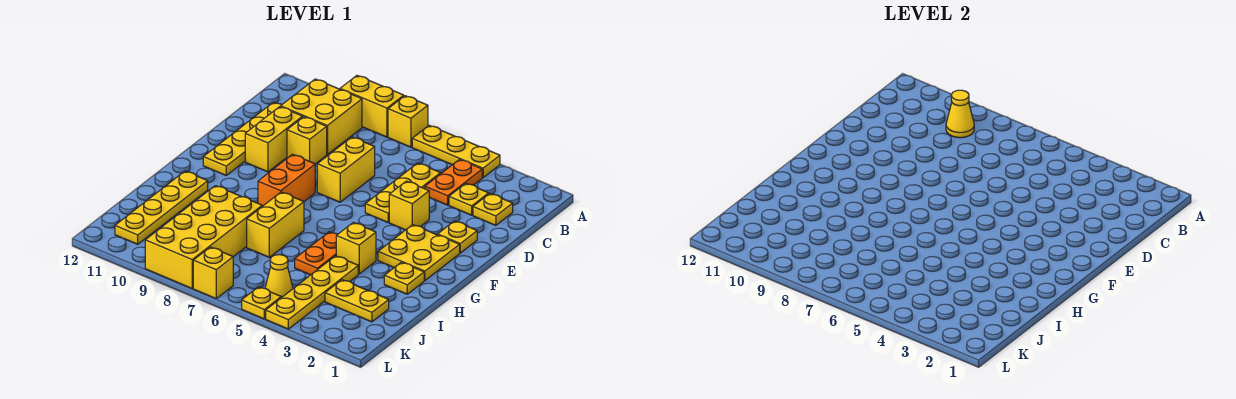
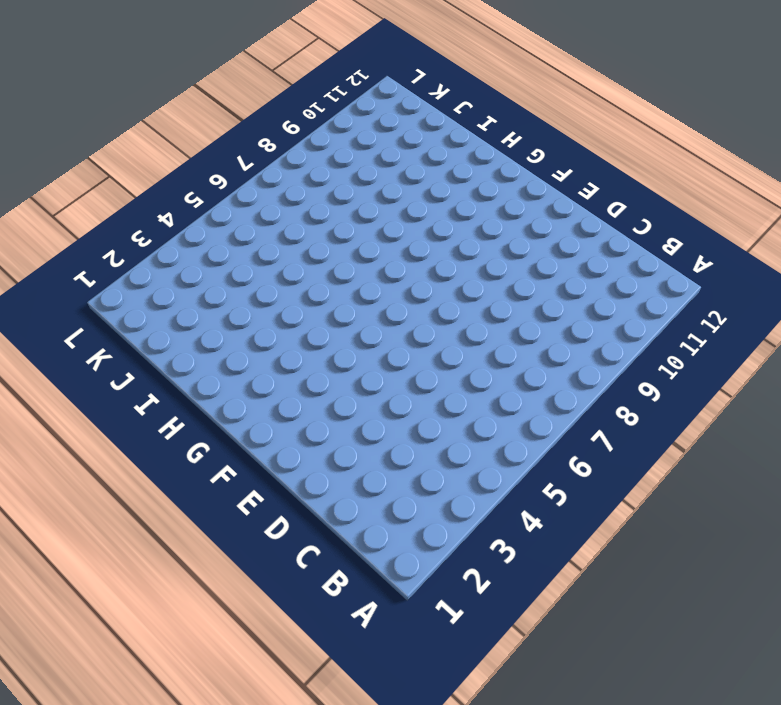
none -> yellow 1x3 plate [412,126,500,178]
none -> yellow 1x1 brick [388,96,428,147]
none -> yellow 1x2 brick [340,76,404,137]

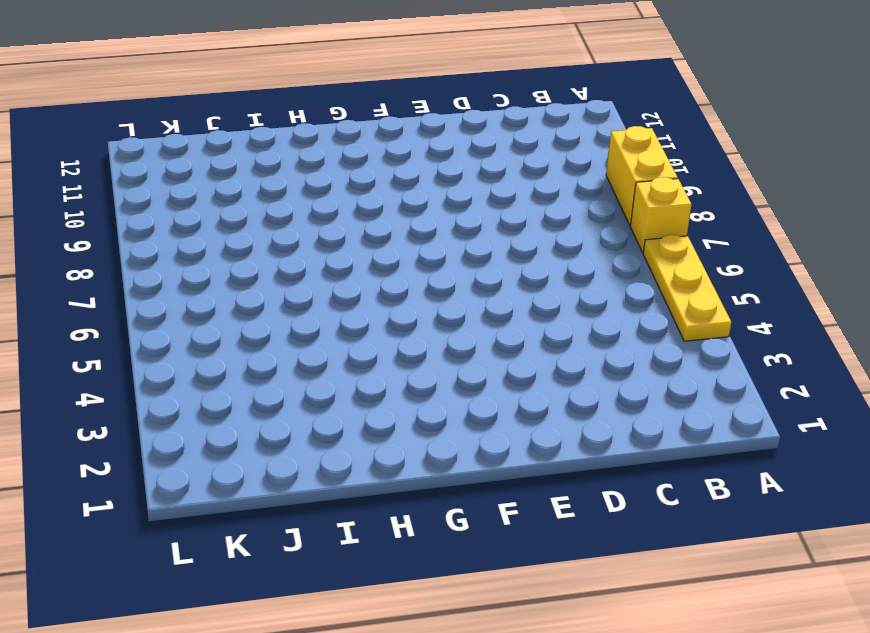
none -> orange 1x2 plate [425,160,482,205]
none -> yellow 2x2 brick [281,79,362,155]
none -> yellow 1x1 plate [473,194,513,225]

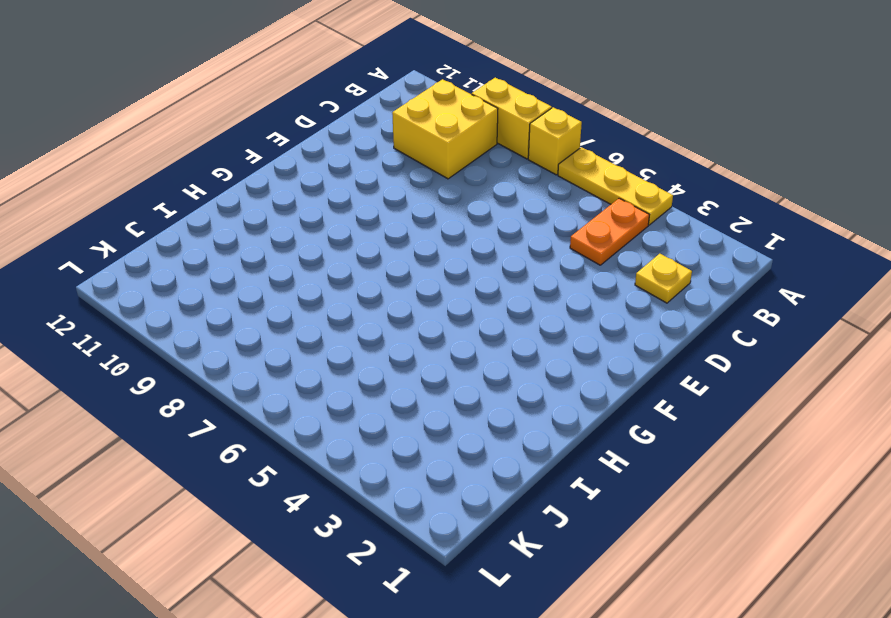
none -> yellow 1x1 plate [449,183,489,215]
none -> yellow 1x3 plate [365,163,441,222]
none -> yellow 1x4 plate [203,102,282,175]

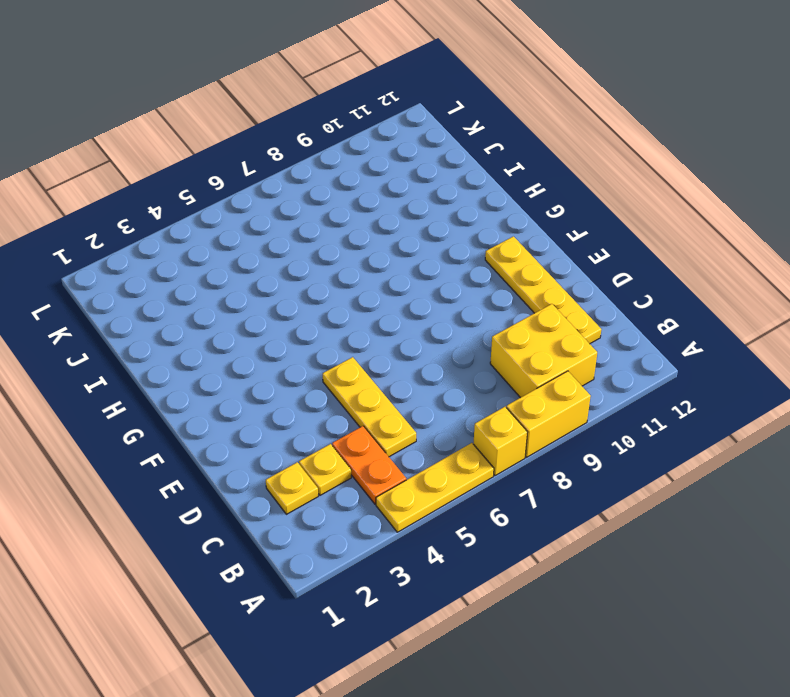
none -> yellow 1x2 brick [317,137,375,202]
none -> yellow 1x1 brick [287,117,327,164]
none -> yellow 1x2 brick [245,107,303,172]

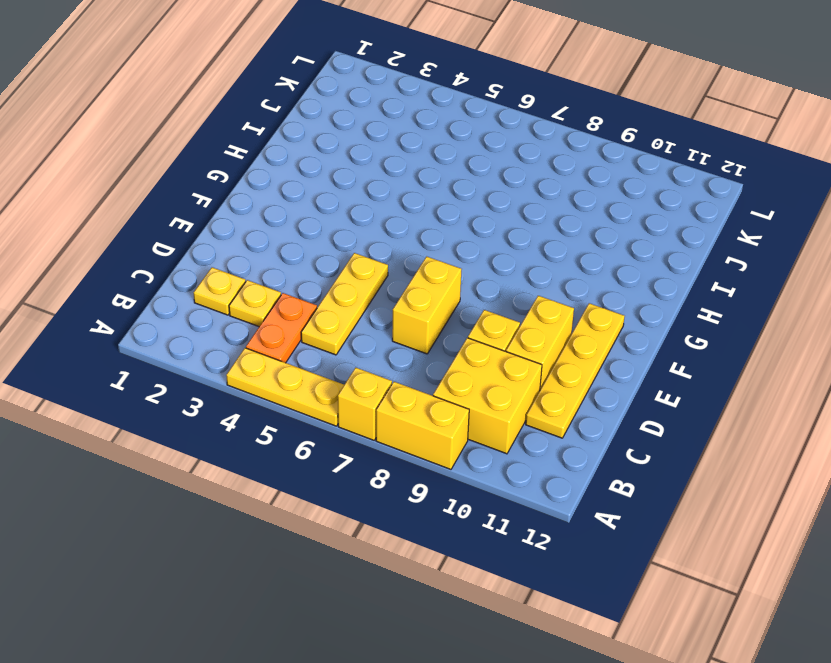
none -> yellow 1x1 plate [438,221,477,253]
none -> yellow 1x1 brick [389,181,429,230]
none -> yellow 2x2 plate [378,225,460,280]

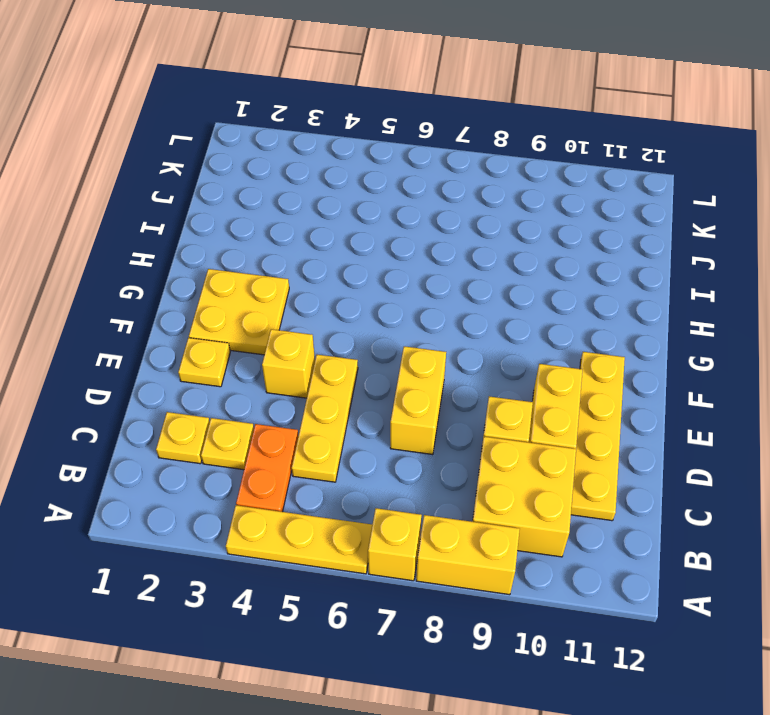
none -> orange 1x2 brick [258,154,315,206]
none -> yellow 1x1 plate [384,262,424,294]
none -> yellow 1x1 brick [336,222,376,274]

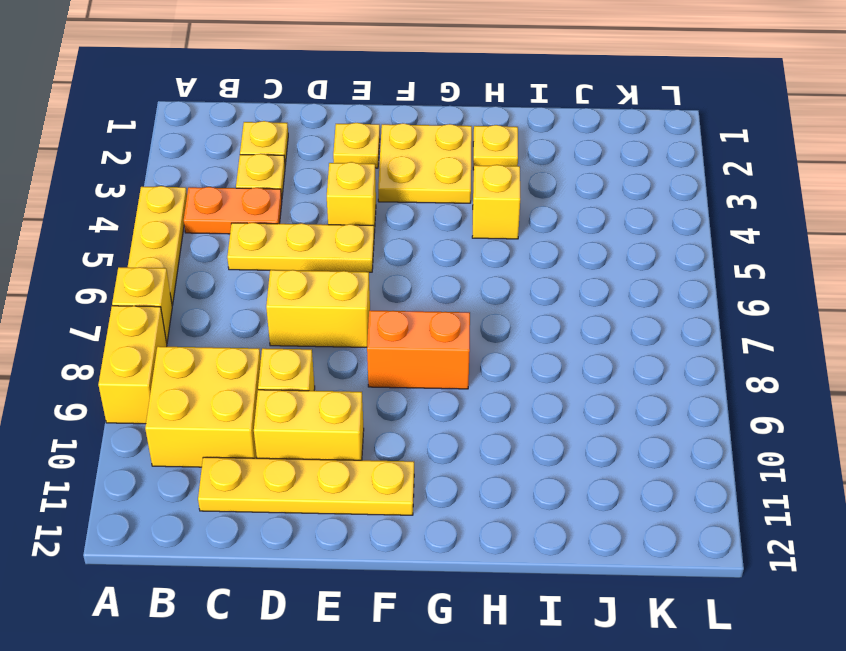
none -> orange 1x2 plate [295,232,338,275]
none -> yellow 1x2 brick [247,192,304,257]
none -> yellow 1x4 plate [115,171,208,244]

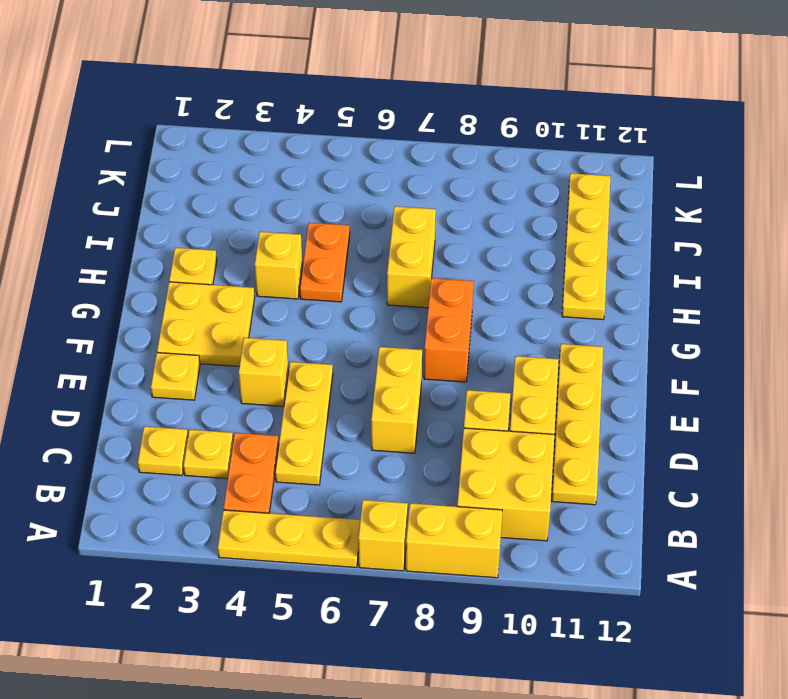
none -> yellow 1x4 plate [266,256,358,329]
none -> yellow 2x4 brick [145,186,262,288]
none -> yellow 1x2 plate [325,280,389,322]

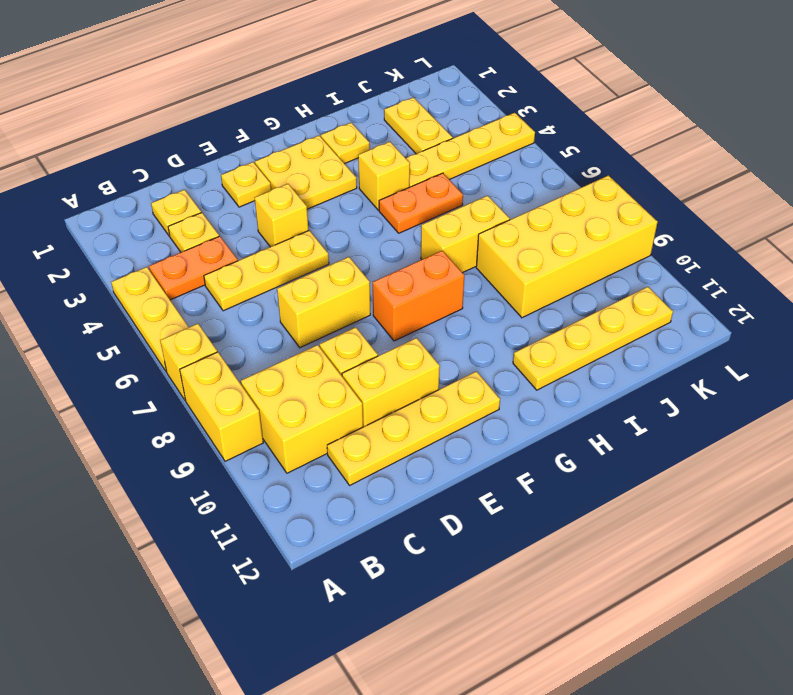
none -> yellow 1x1 cone [265,255,293,298]
none -> yellow 1x1 plate [242,287,281,319]
none -> yellow 1x1 brick [193,247,233,299]

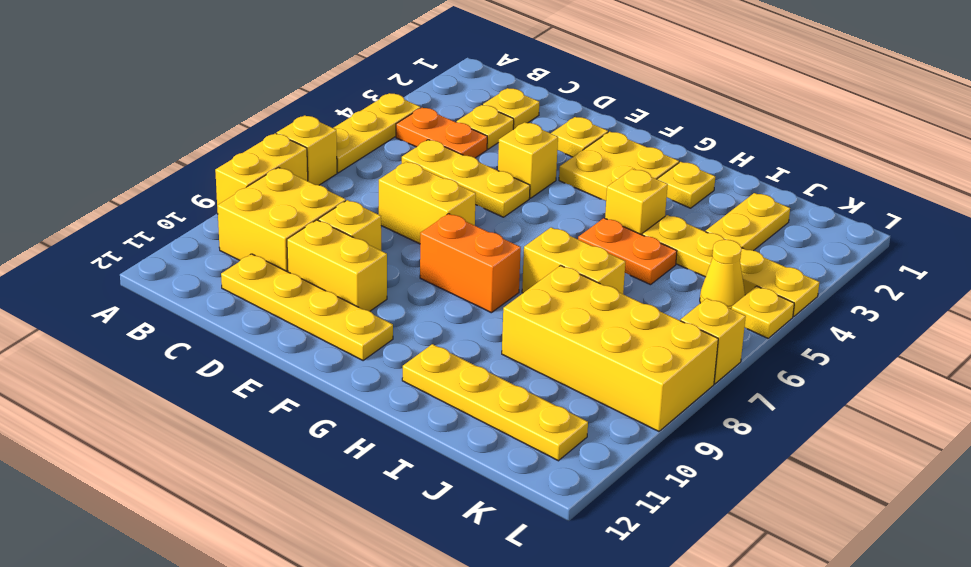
none -> yellow 1x1 cone [946,90,974,138]

